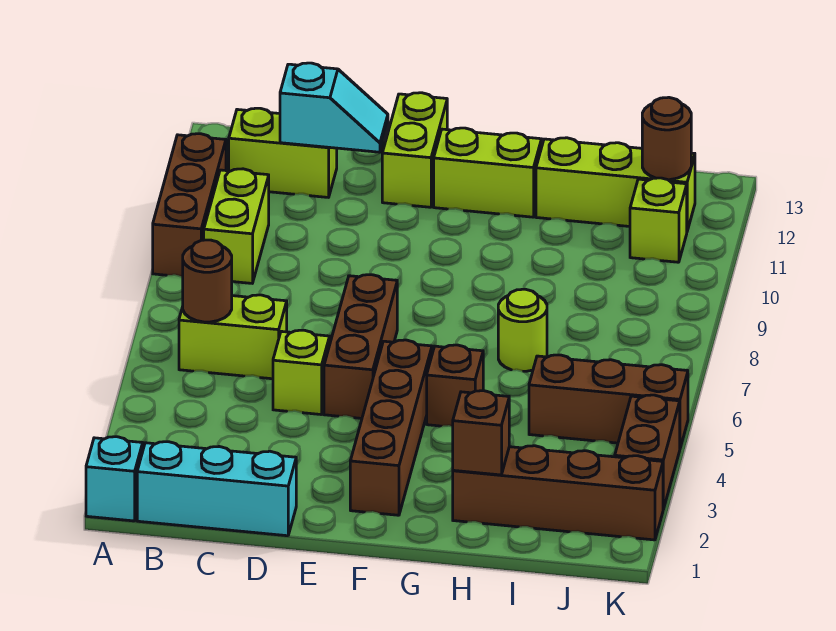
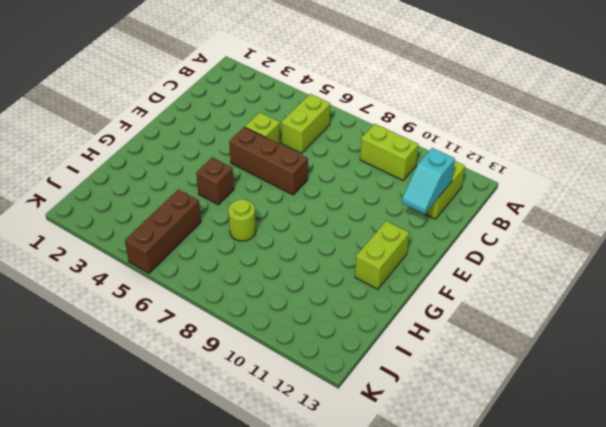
none -> cyan 1x1 brick [86,437,143,521]
none -> brown 1x3 brick [153,134,226,277]
none -> cyan 1x3 brick [137,442,296,536]

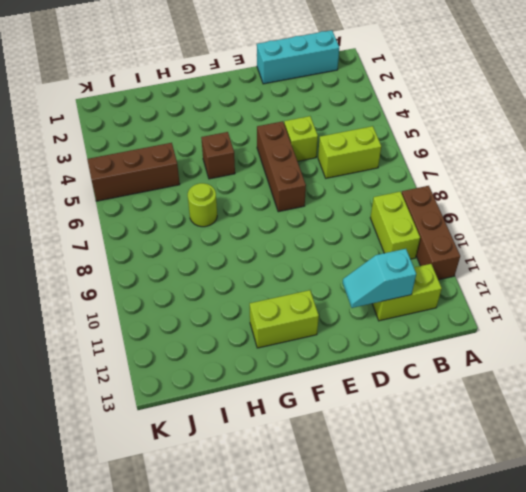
none -> cyan 1x1 brick [86,437,143,521]
none -> lime 1x2 brick [382,93,447,207]
none -> brown 1x4 brick [350,340,432,515]

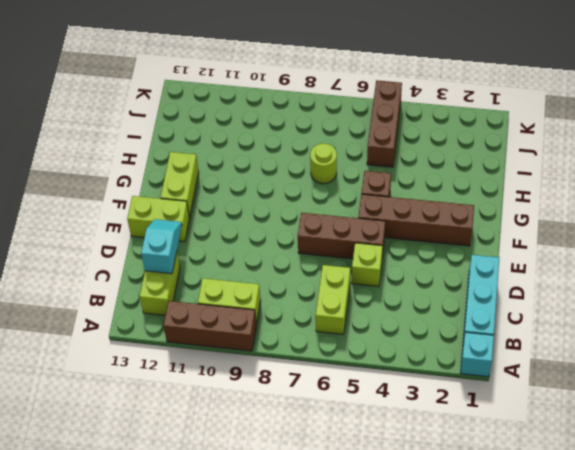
none -> brown 1x4 brick [453,446,663,540]
none -> lime 1x3 brick [536,138,695,231]
none -> lime 1x1 brick [630,178,687,262]

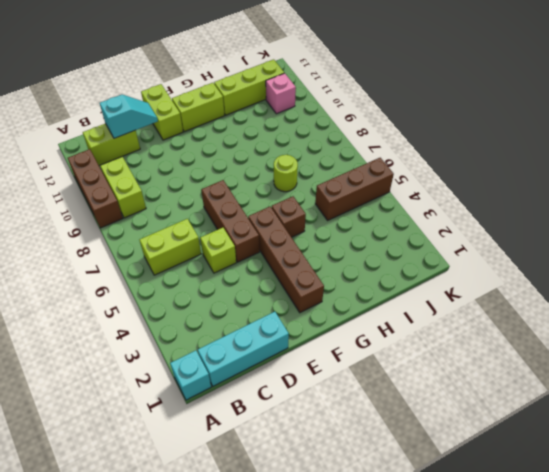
pink 1x1 brick [266,73,296,114] -> lime 1x1 brick [630,178,687,262]
none -> brown 1x4 brick [453,446,663,540]
none -> brown 1x2 brick [615,395,680,509]
none -> brown 1x1 round brick [183,240,232,322]

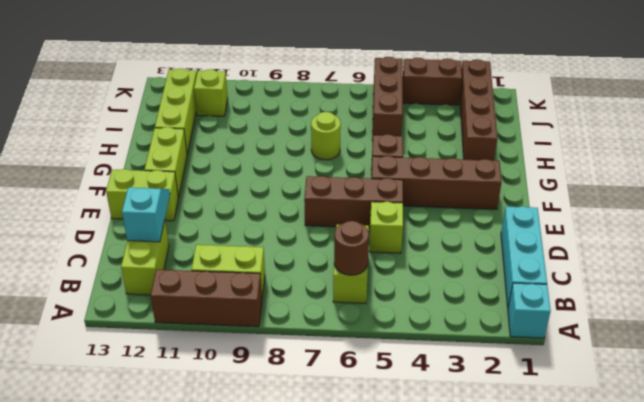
none -> brown 1x1 brick [453,391,509,475]
none -> brown 1x1 round brick [642,97,691,180]

